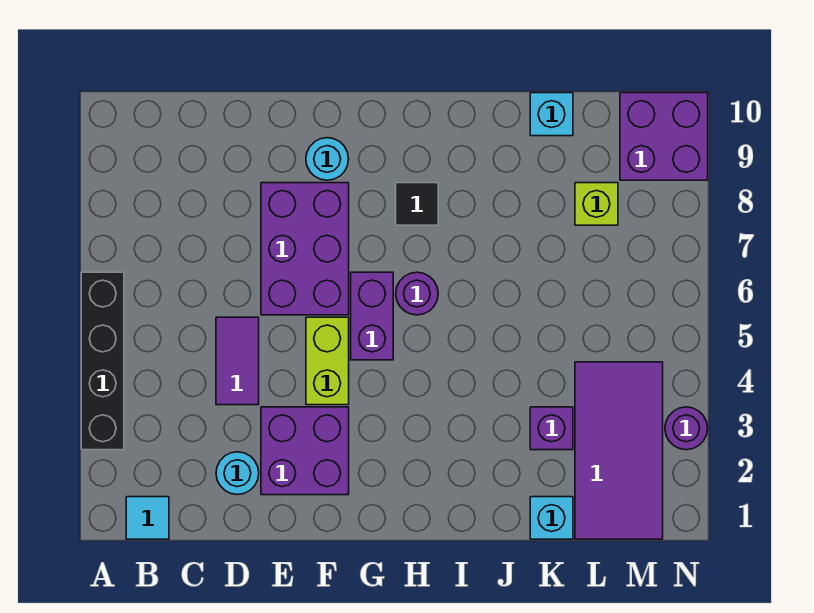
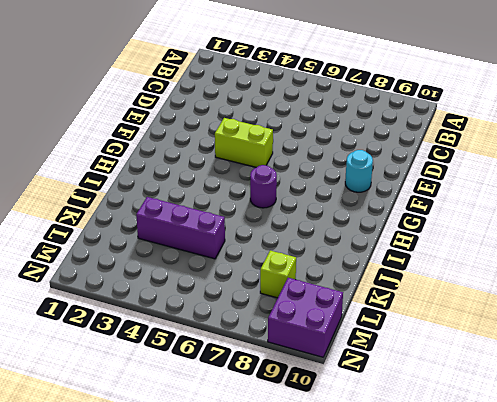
purple 1x3 brick [136,197,225,259] -> purple 1x1 brick [530,407,573,450]
none -> black 1x4 brick [81,272,124,450]
none -> cyan 1x1 tile [126,497,169,539]
none -> cyan 1x1 round brick [216,452,259,495]

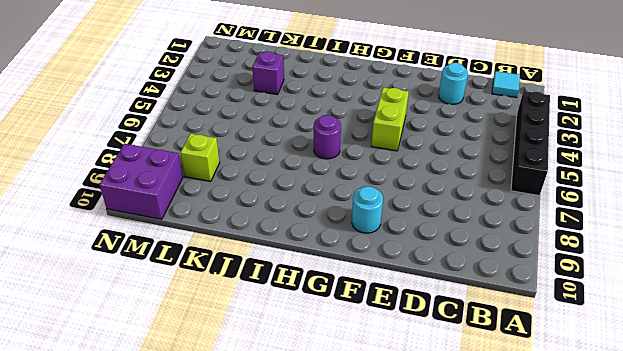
none -> purple 1x2 tile [216,317,259,405]
none -> purple 2x2 brick [261,407,349,495]
none -> purple 2x3 brick [261,183,349,315]

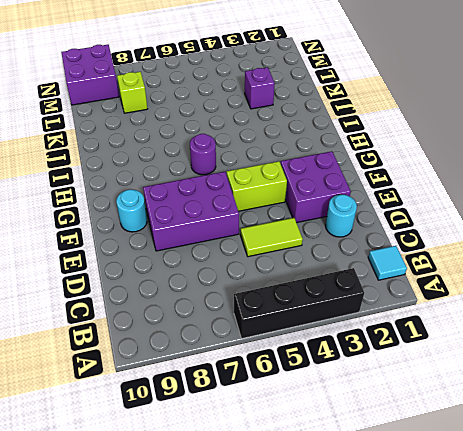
lime 1x2 tile [240,218,303,257] -> purple 1x2 tile [216,317,259,405]
none -> purple 1x2 brick [351,272,393,360]
none -> black 1x1 tile [396,183,438,225]
none -> cyan 1x1 brick [530,497,573,539]

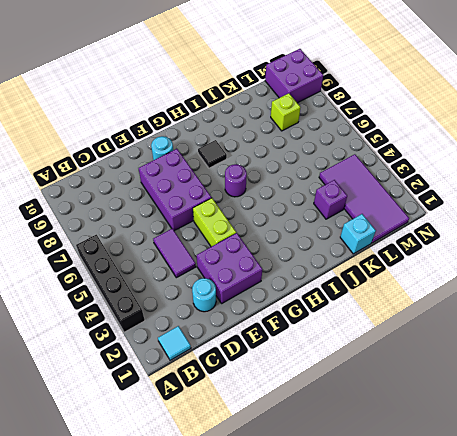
none -> purple 1x2 brick [351,272,393,360]
none -> cyan 1x1 brick [530,93,573,136]
none -> purple 1x1 round brick [665,407,708,450]

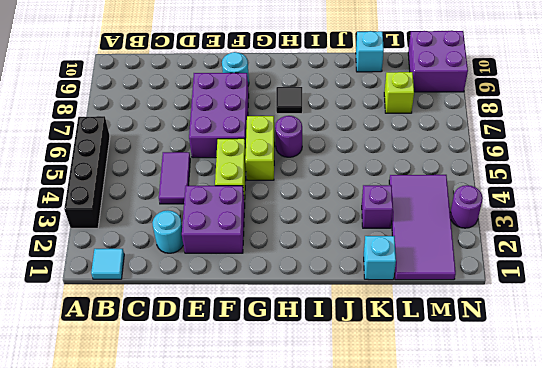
lime 1x2 brick [245,116,275,180] -> purple 1x2 brick [351,272,393,360]

